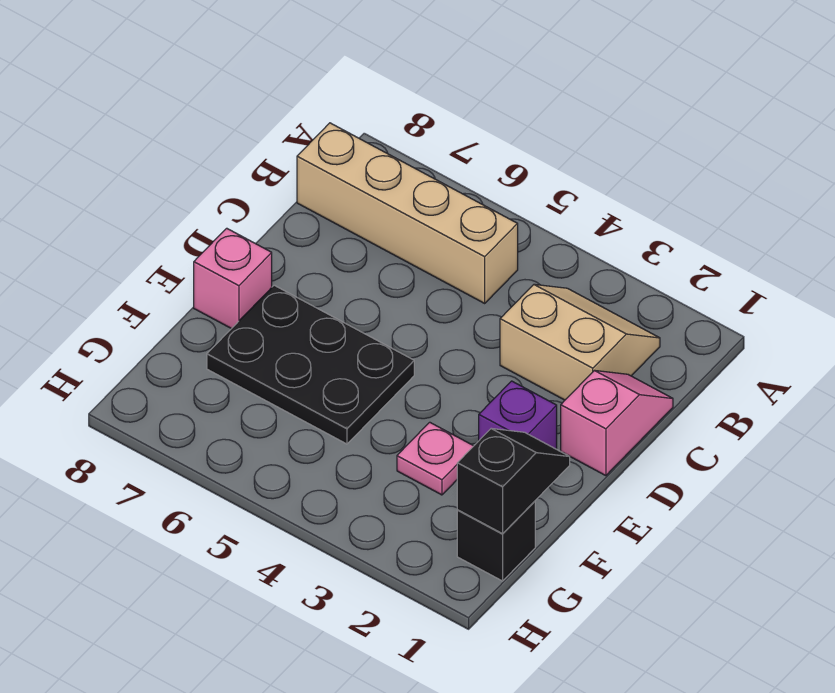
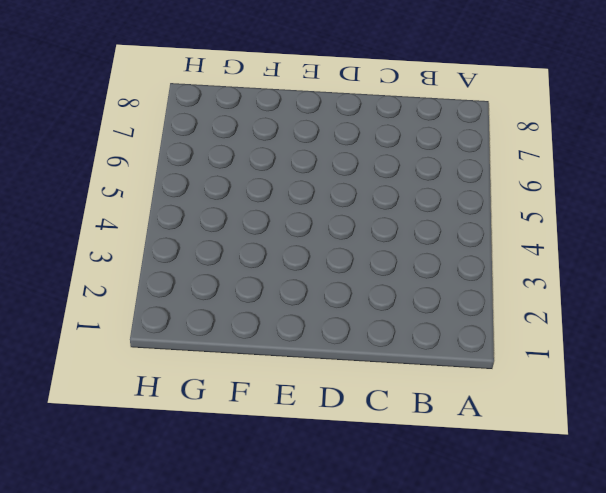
none -> tan 2x2 slope [500,284,660,400]
none -> tan 1x4 brick [297,123,518,303]

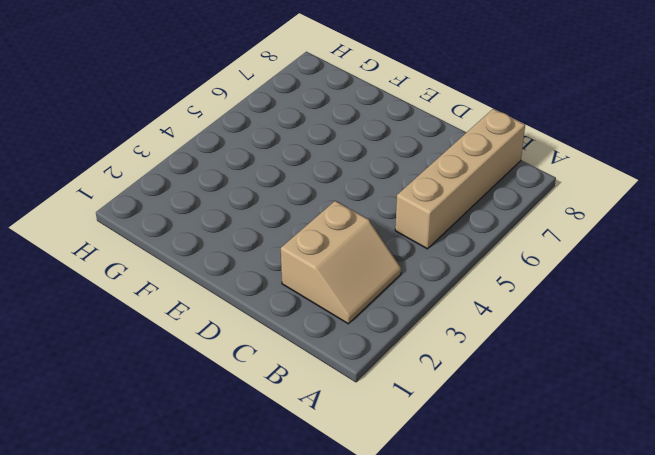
none -> pink 1x2 slope [561,371,673,476]
none -> purple 1x1 brick [479,381,557,449]

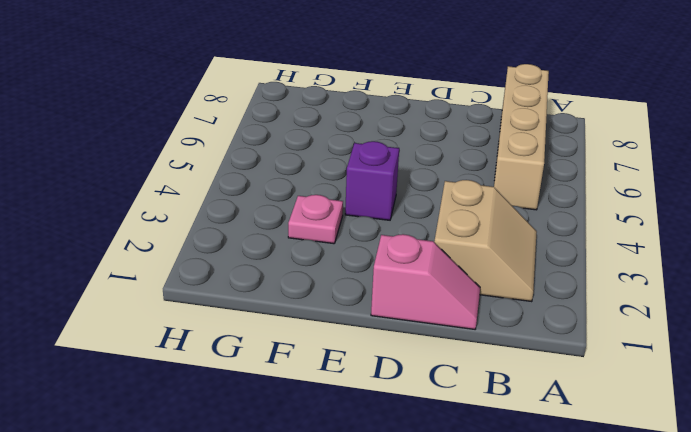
purple 1x1 brick [345,141,399,220] -> purple 1x1 brick moved to [479,381,557,449]
none -> black 2x3 plate [207,285,414,444]
none -> pink 1x1 brick [194,228,272,329]

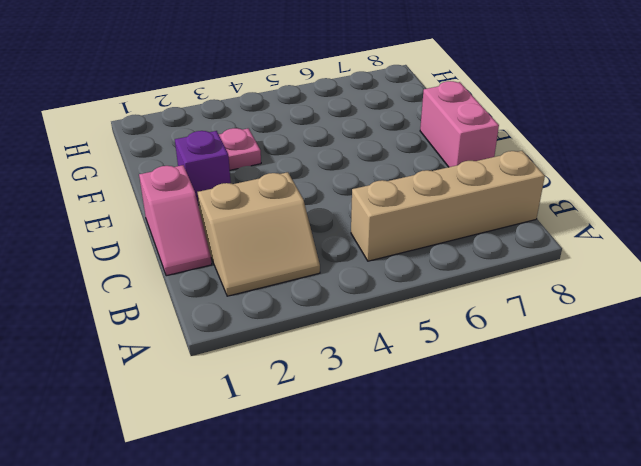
pink 1x2 brick [420,81,499,167] -> pink 1x1 brick [194,228,272,329]
none -> black 2x3 plate [207,285,414,444]
none -> black 1x1 brick [457,501,535,581]

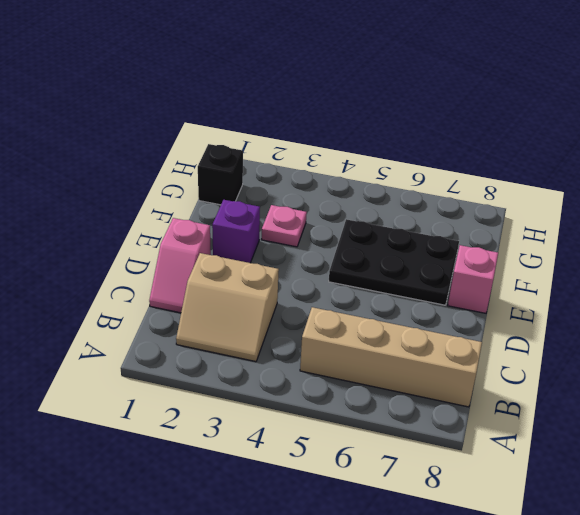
none -> black 1x2 slope [457,429,570,534]

